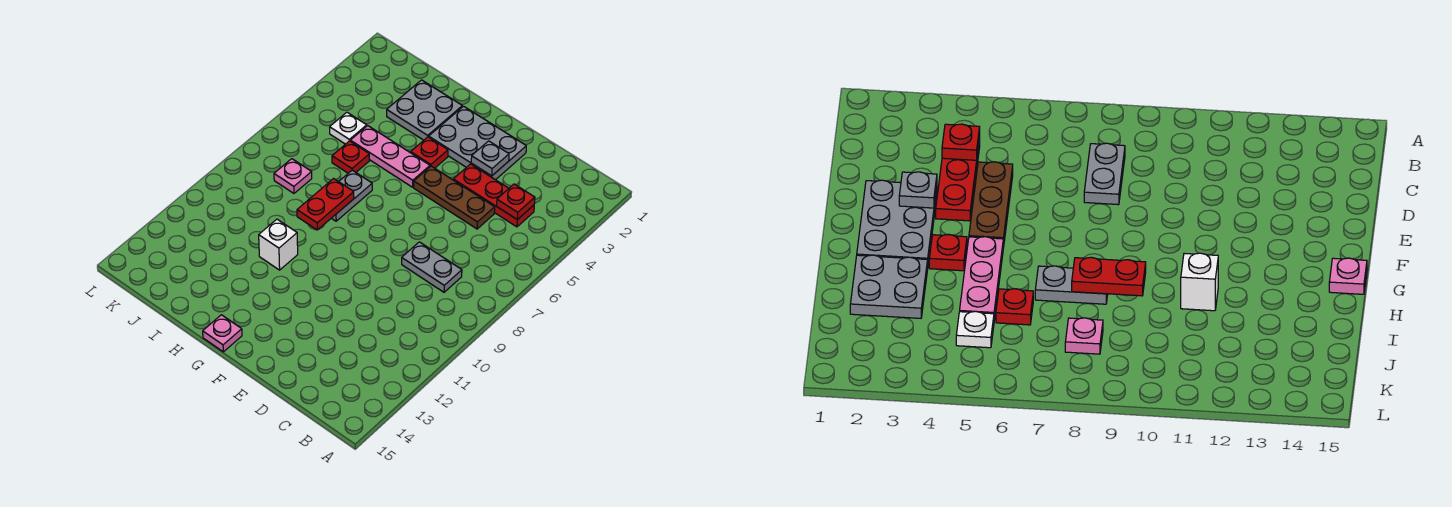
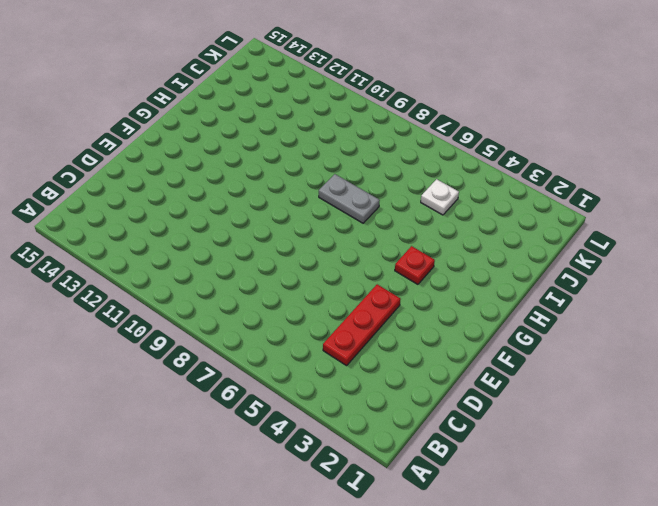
none -> grey 1x2 plate [402,242,462,292]
none -> brown 1x3 plate [414,166,495,229]
none -> grey 2x3 plate [429,106,526,180]

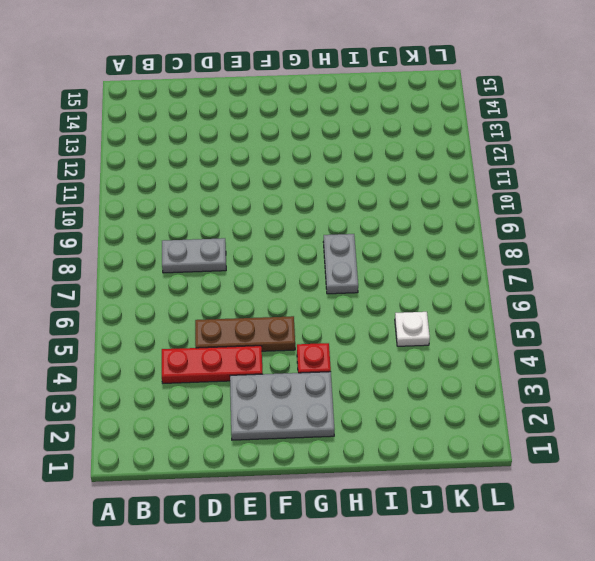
none -> pink 1x3 plate [350,126,430,187]
none -> pink 1x1 plate [203,315,242,352]
none -> grey 2x2 plate [387,80,462,140]

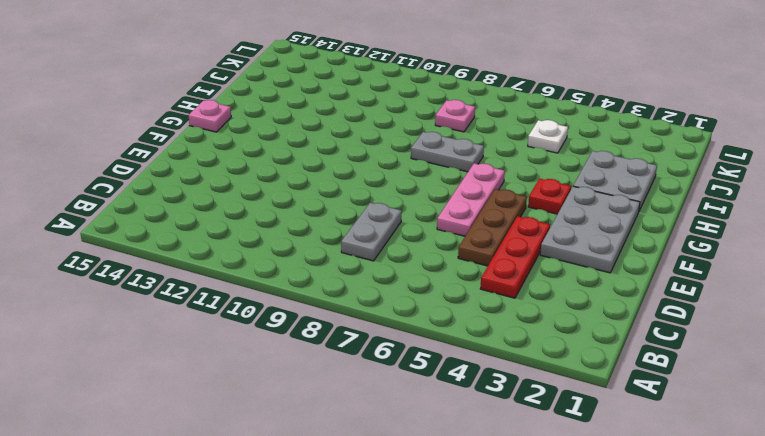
pink 1x3 plate [437,163,505,236] -> pink 1x3 plate moved to [350,126,430,187]
none -> white 1x1 brick [259,219,298,270]
none -> red 1x1 plate [332,141,369,173]
none -> red 1x1 plate [497,184,535,220]

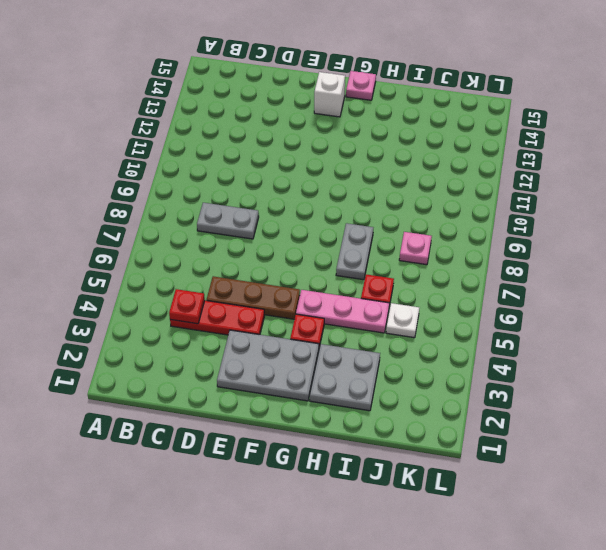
white 1x1 brick [314,72,345,117] -> white 1x1 brick moved to [259,219,298,270]
none -> grey 1x1 plate [471,141,509,176]
none -> red 1x2 plate [297,179,354,230]

